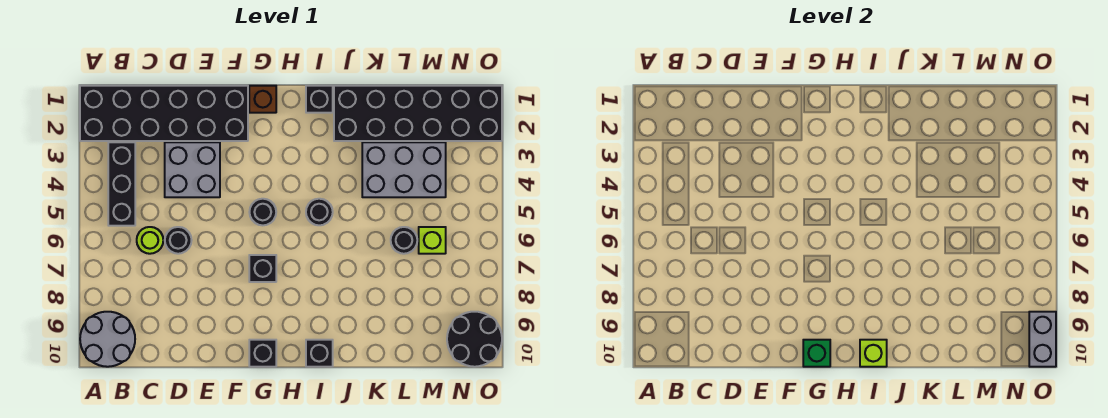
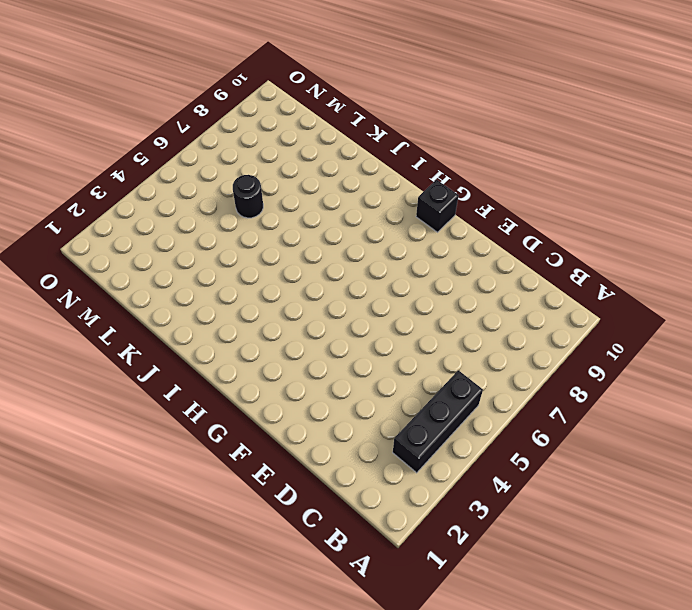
none -> black 2x6 brick [80,86,248,141]
none -> grey 2x2 round brick [80,312,135,367]
none -> lime 1x1 round brick [137,227,163,254]

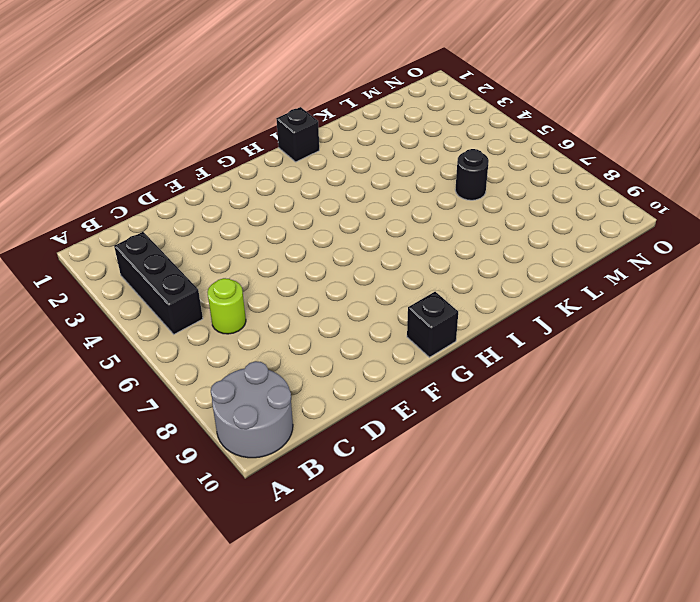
none -> black 2x6 brick [80,86,248,141]
none -> grey 2x2 brick [165,142,220,197]
none -> black 1x1 round brick [165,227,192,254]

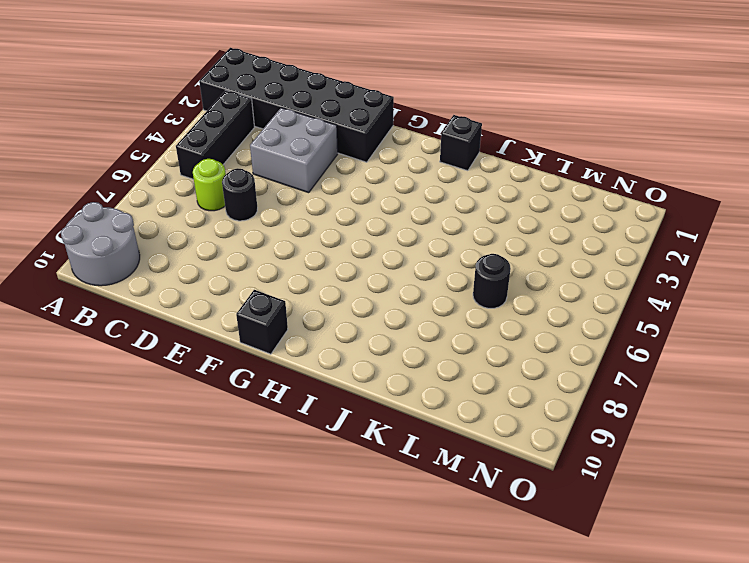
none -> brown 1x1 brick [249,86,276,113]
none -> black 1x1 round brick [249,199,276,225]
none -> black 1x1 brick [249,255,276,282]

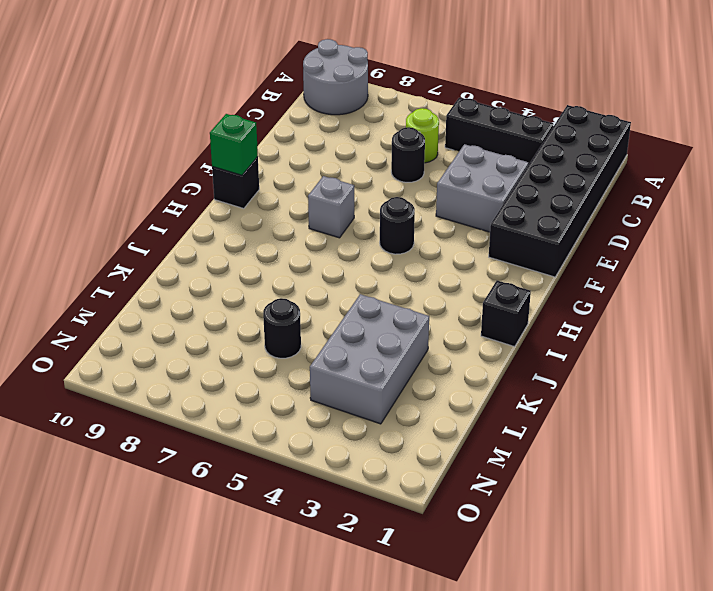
grey 1x1 brick [308,176,354,238] -> black 1x1 brick [249,255,276,282]
none -> brown 1x1 brick [249,86,276,113]
none -> black 1x1 round brick [306,199,333,225]
none -> black 1x1 brick [306,340,333,367]

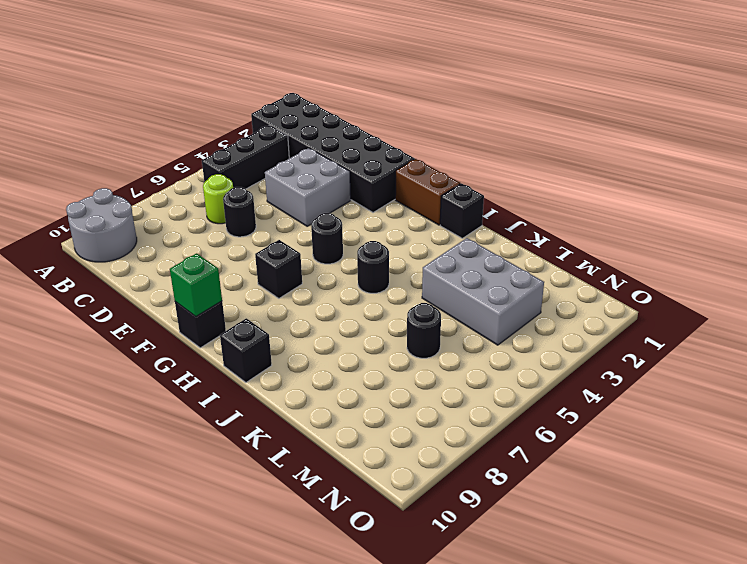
brown 1x2 brick [395,159,460,225] -> brown 1x1 brick [249,86,276,113]
none -> black 2x6 brick [334,86,502,141]
none -> lime 1x1 brick [419,227,446,254]
none -> black 2x2 round brick [447,312,502,367]

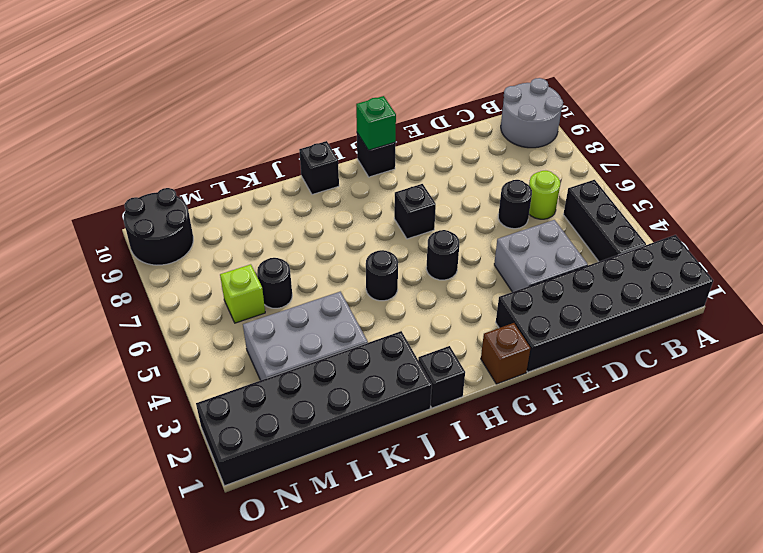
none -> lime 1x1 brick [860,340,887,367]
none -> grey 1x2 brick [1029,312,1056,367]

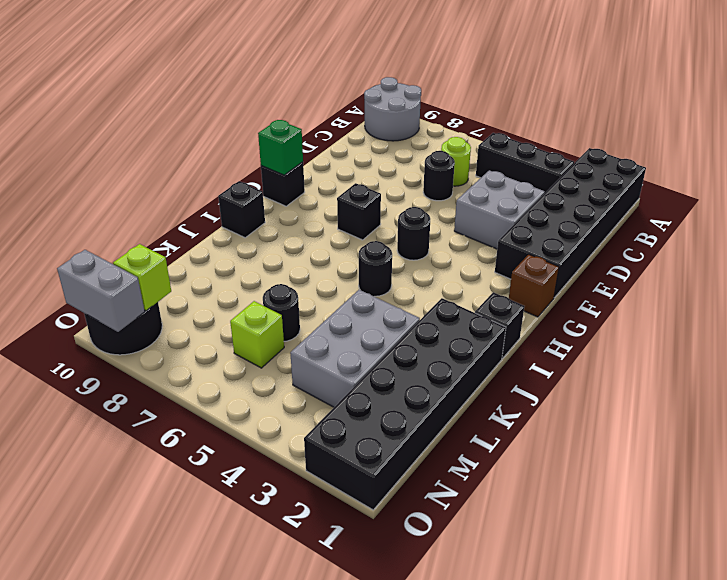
lime 1x1 brick [113,244,171,311] -> lime 1x1 brick moved to [860,340,887,367]

